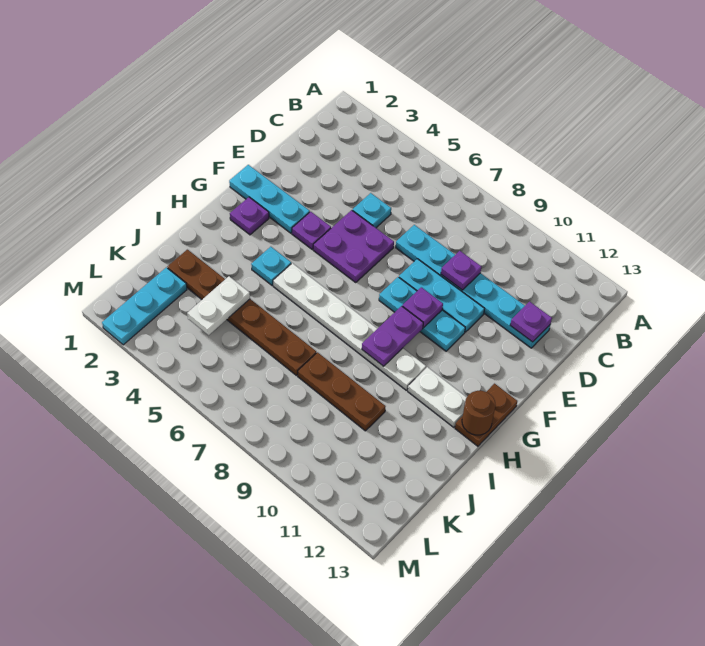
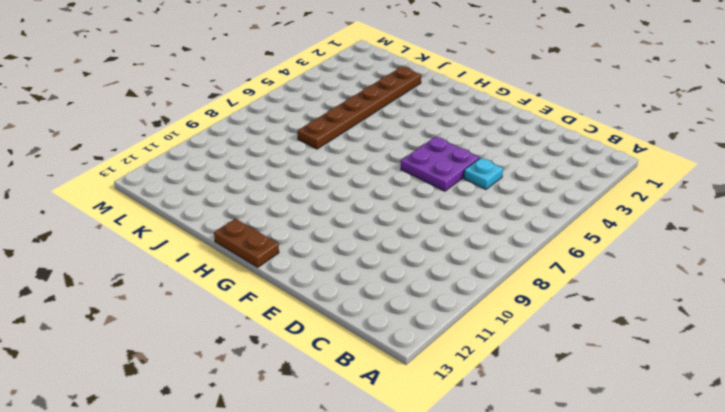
none -> cyan 1x6 plate [396,225,550,348]
none -> cyan 1x3 plate [399,259,485,332]
none -> cyan 1x3 plate [229,165,310,233]

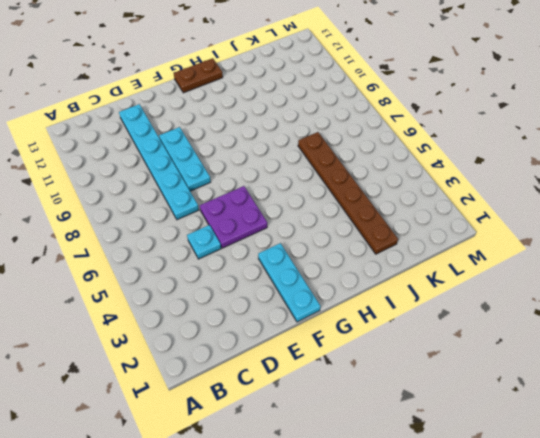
none -> purple 1x1 plate [292,212,331,249]
none -> cyan 1x3 plate [379,277,465,351]
none -> purple 1x1 plate [230,197,269,235]

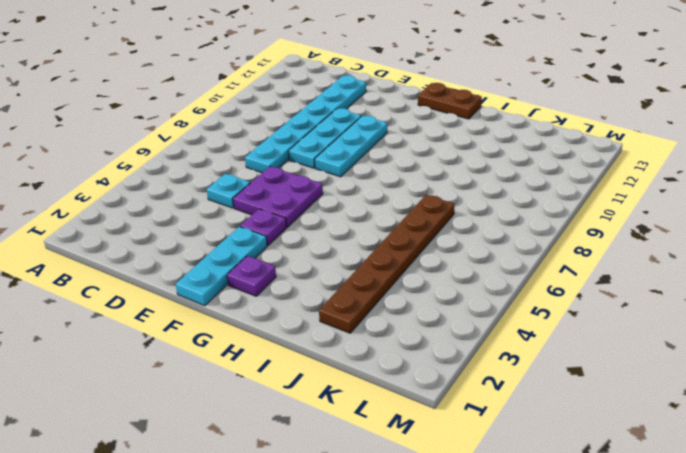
none -> cyan 1x1 plate [251,247,291,286]
none -> white 1x6 plate [273,263,426,390]
none -> white 1x2 plate [408,367,467,427]

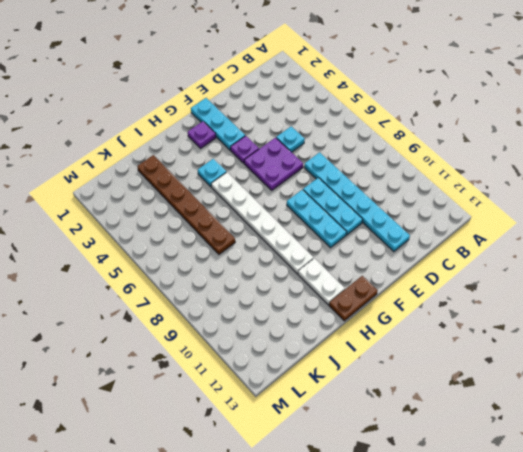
none -> brown 1x3 plate [298,352,386,431]
none -> cyan 1x3 plate [102,267,187,345]
none -> purple 1x1 plate [441,251,481,290]

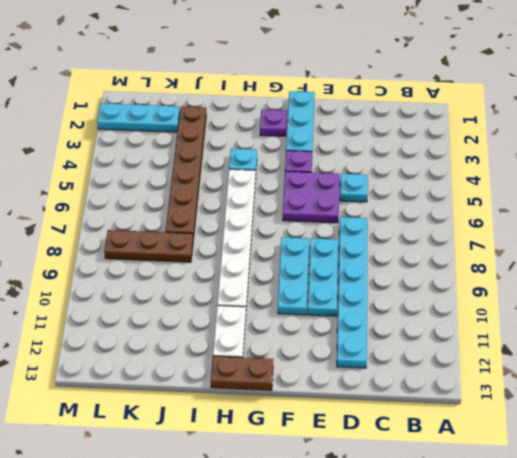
brown 1x3 plate [104,230,193,262] -> brown 1x3 plate turned to [298,352,386,431]
none -> purple 1x1 plate [441,251,481,290]
none -> purple 1x1 plate [510,301,552,342]
none -> purple 1x1 plate [402,287,443,328]

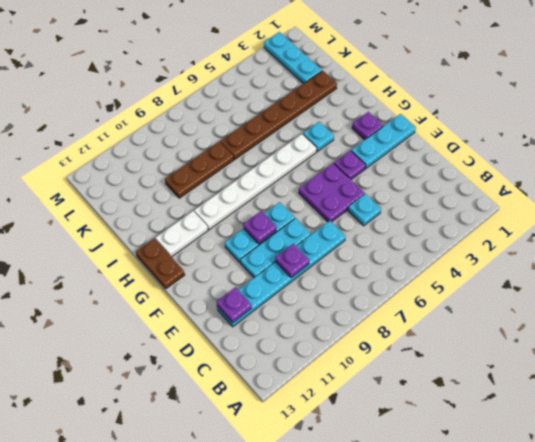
none -> purple 1x2 plate [362,306,423,366]
none -> brown 1x1 round brick [462,391,496,435]
none -> white 1x2 plate [187,276,250,335]

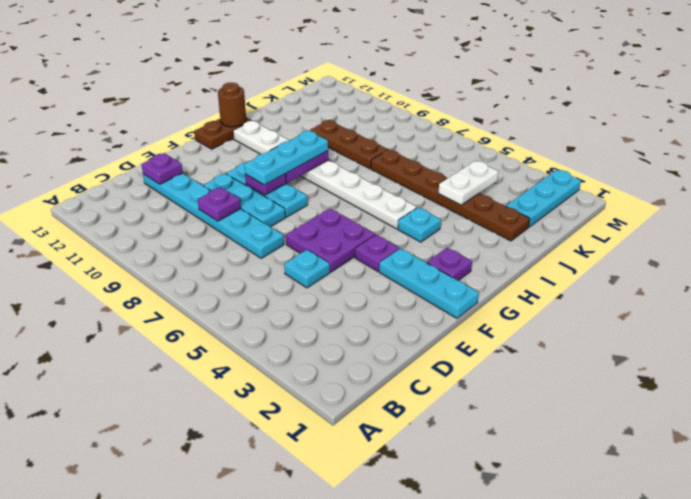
cyan 1x3 plate [244,131,328,185] -> none

